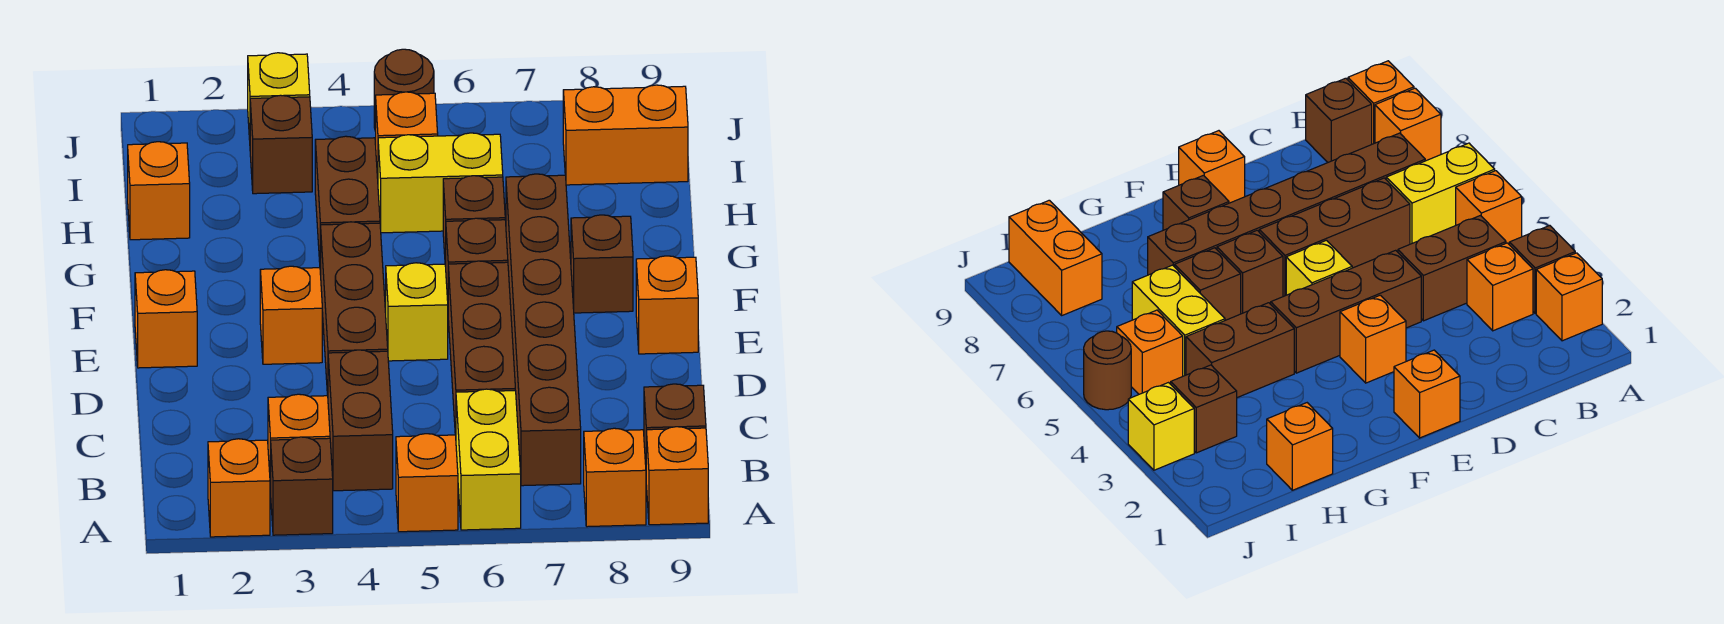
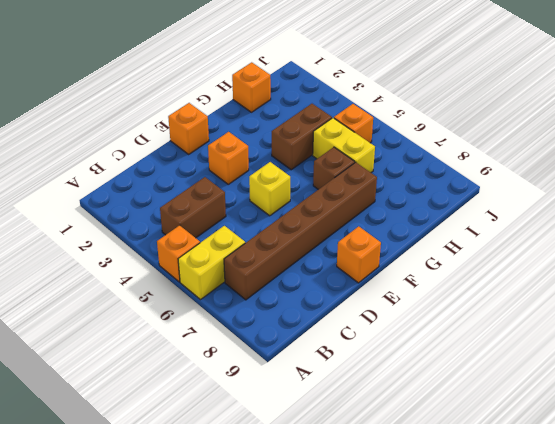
none -> orange 1x1 brick [208,439,270,537]
none -> brown 1x1 brick [271,437,333,535]
none -> orange 1x1 brick [584,428,646,527]

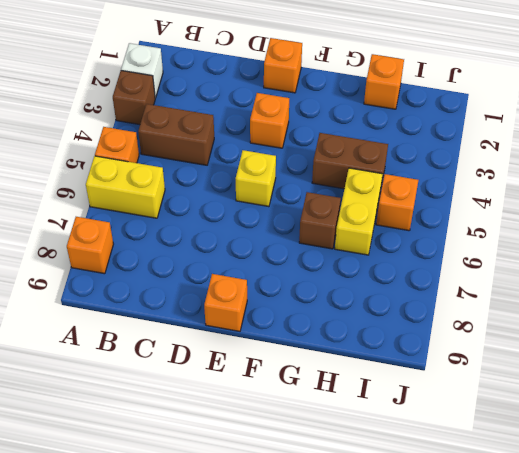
white 1x1 brick [121,43,163,98] -> orange 1x1 brick [208,439,270,537]
none -> orange 1x1 brick [646,427,708,525]
none -> orange 1x1 brick [268,394,330,492]
none -> brown 1x6 brick [506,174,581,486]

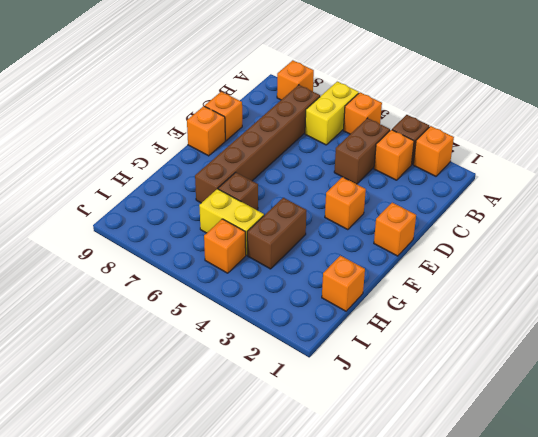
orange 1x1 brick [205,92,242,141] -> orange 1x1 brick moved to [646,427,708,525]
none -> brown 1x1 brick [644,384,706,464]
none -> brown 1x3 brick [448,261,515,435]
none -> brown 1x3 brick [321,222,388,396]

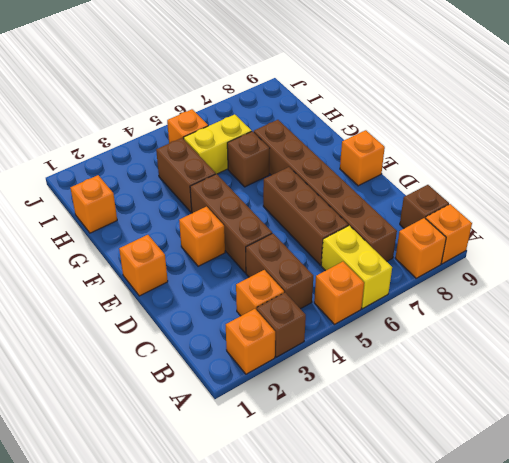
none -> yellow 1x1 brick [386,263,448,361]
none -> brown 1x1 brick [446,218,508,300]
none -> brown 1x1 brick [571,215,633,313]

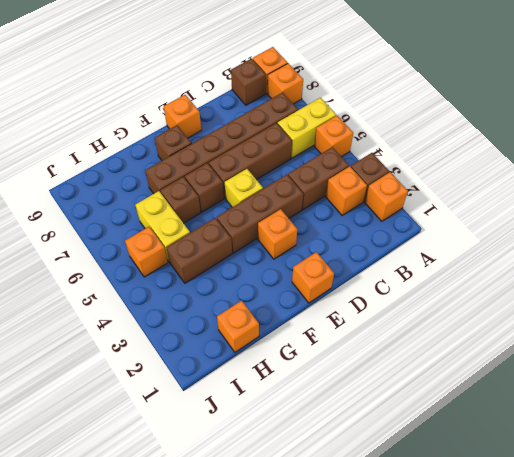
none -> brown 1x1 brick [250,95,312,194]
none -> orange 1x2 brick [563,85,688,185]
none -> yellow 1x1 brick [248,53,310,140]

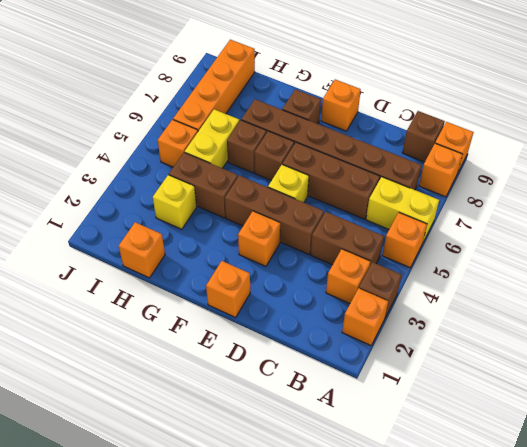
yellow 1x1 brick [153,175,197,229] -> yellow 1x1 brick moved to [248,53,310,140]
orange 1x4 brick [173,40,255,131] -> orange 1x2 brick [563,85,688,185]
none -> brown 1x1 brick [250,95,312,194]
none -> brown 1x1 round brick [374,49,434,131]

